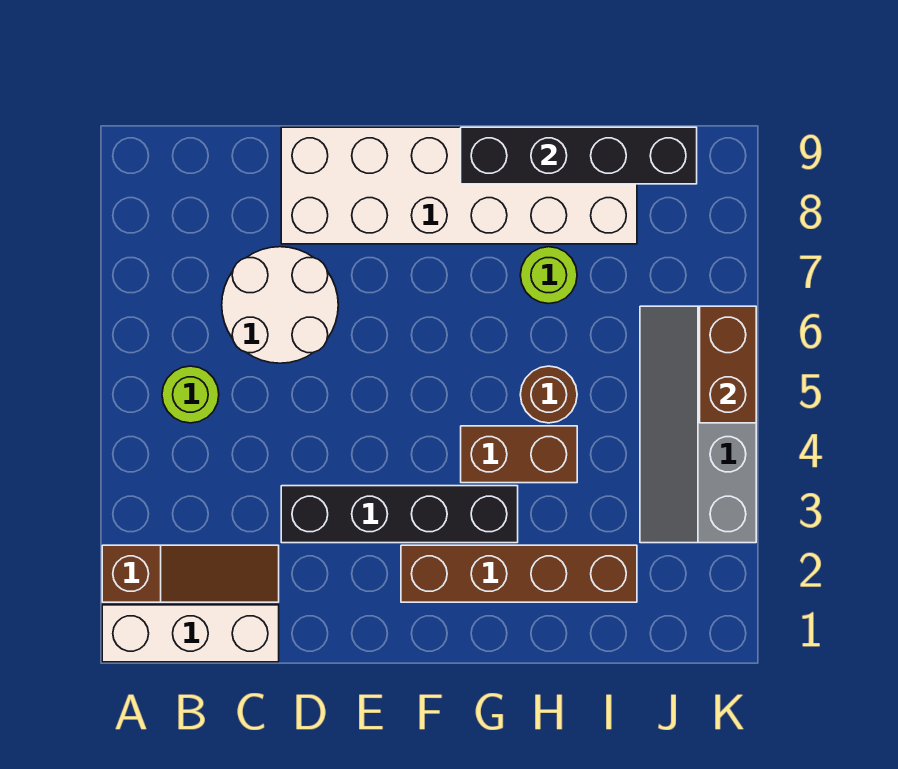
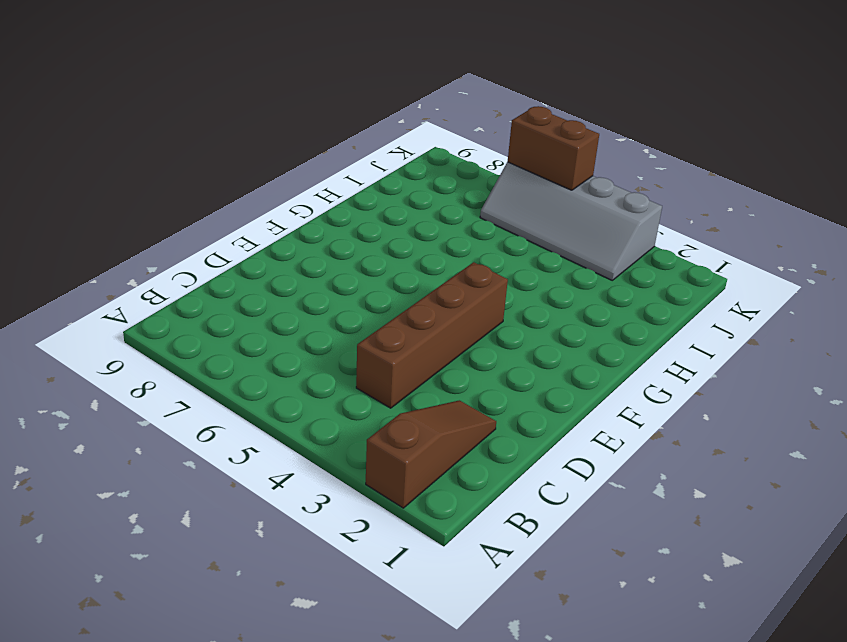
brown 1x4 brick [356,262,508,408] -> brown 1x4 brick moved to [401,545,637,602]
none -> white 1x3 brick [102,605,279,662]
none -> lime 1x1 round brick [162,366,219,423]
none -> white 2x2 round brick [222,247,338,363]

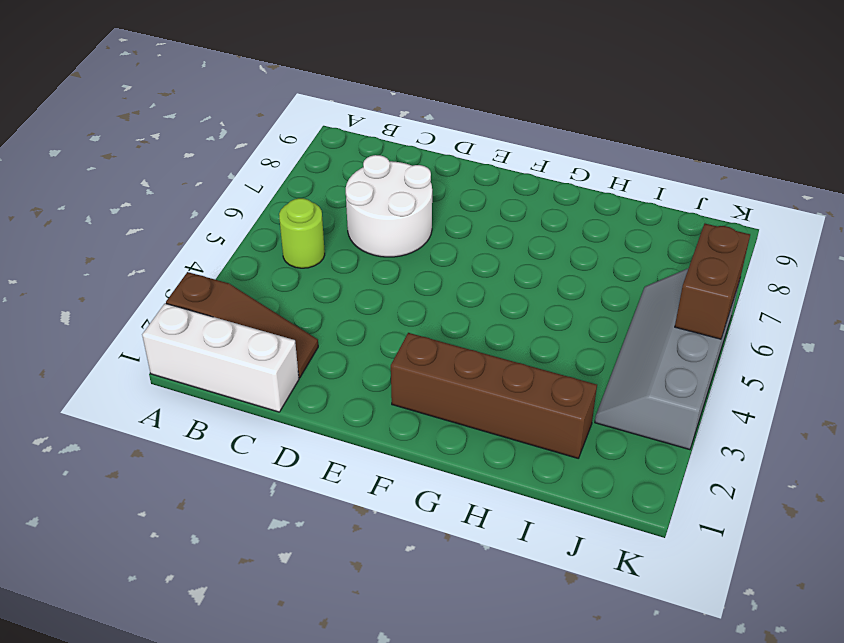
none -> black 1x4 brick [281,486,518,543]
none -> white 2x6 brick [281,127,637,244]
none -> brown 1x2 brick [461,426,577,483]

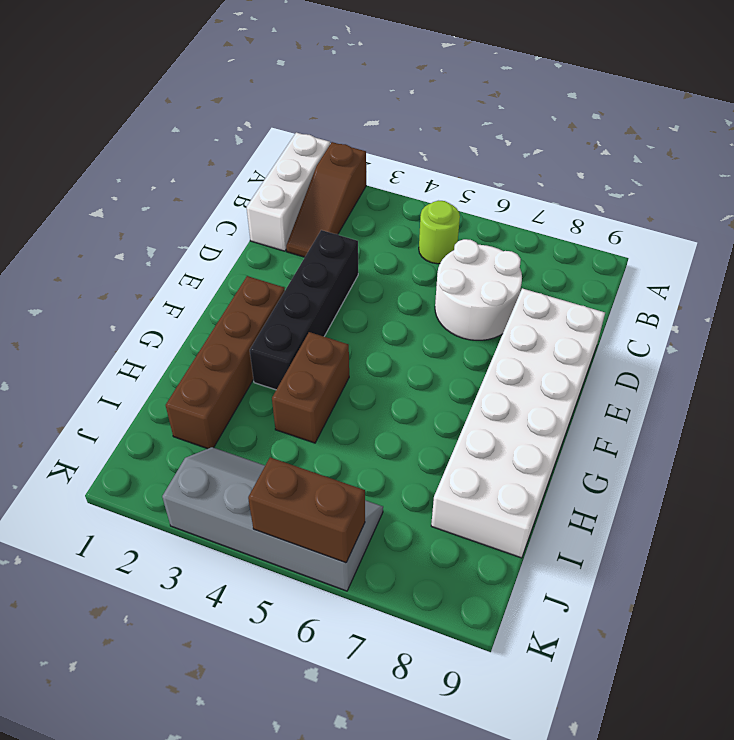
none -> brown 1x1 round brick [520,366,577,423]
none -> lime 1x1 round brick [520,247,577,304]
none -> black 1x4 brick [461,127,697,184]

